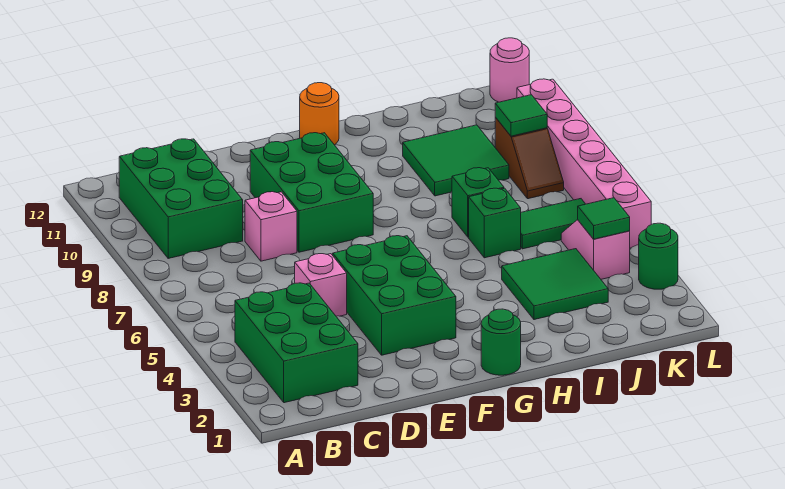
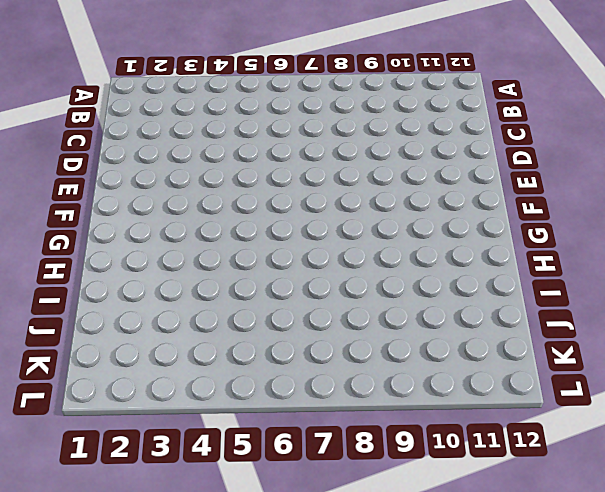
none -> green 2x3 brick [235,283,358,403]
none -> green 2x3 brick [119,139,243,258]
none -> pink 1x1 brick [295,254,347,316]

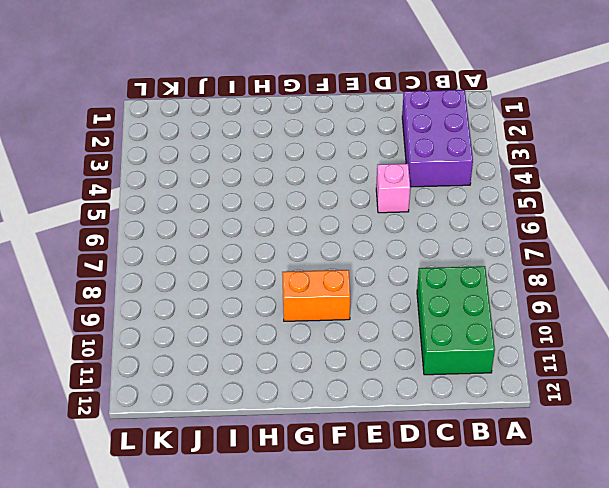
purple 2x3 brick [402,90,473,187] -> green 2x3 brick [235,283,358,403]
orange 1x2 brick [282,270,350,321] -> green 2x3 brick [250,133,373,252]
none -> pink 1x1 brick [245,192,297,261]
none -> green 2x3 brick [333,236,456,355]
none -> green 1x1 round brick [481,309,521,375]

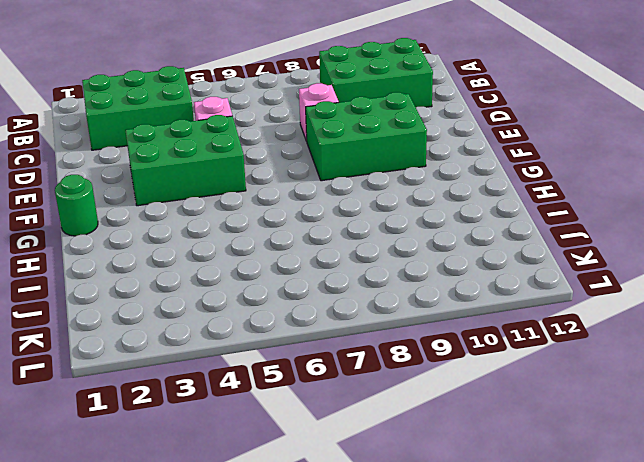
none -> orange 1x1 round brick [300,83,339,145]
none -> green 2x2 tile [502,249,608,320]
none -> green 1x1 brick [469,188,521,258]

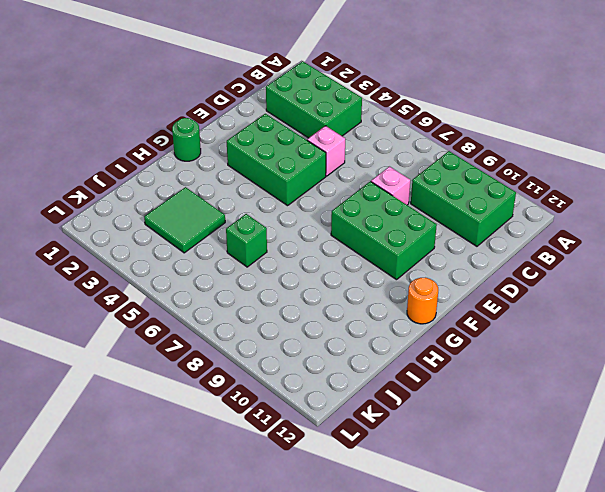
none -> green 1x1 brick [452,168,504,237]
none -> green 2x2 tile [403,125,509,196]
none -> green 1x2 tile [521,199,585,249]

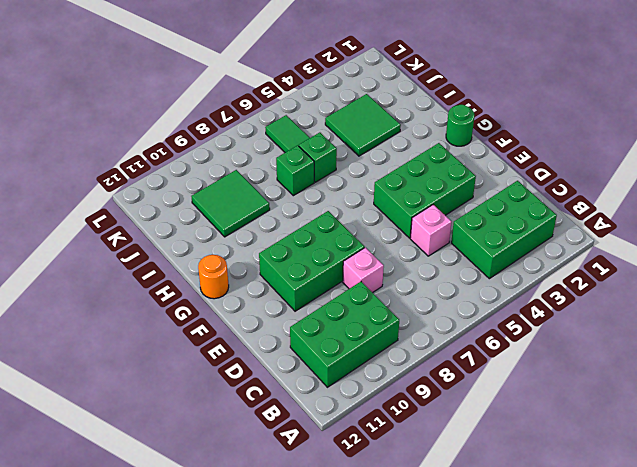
none -> pink 1x2 slope [561,220,630,279]
none -> brown 1x2 slope [495,117,564,199]
none -> green 1x1 round brick [639,223,678,289]

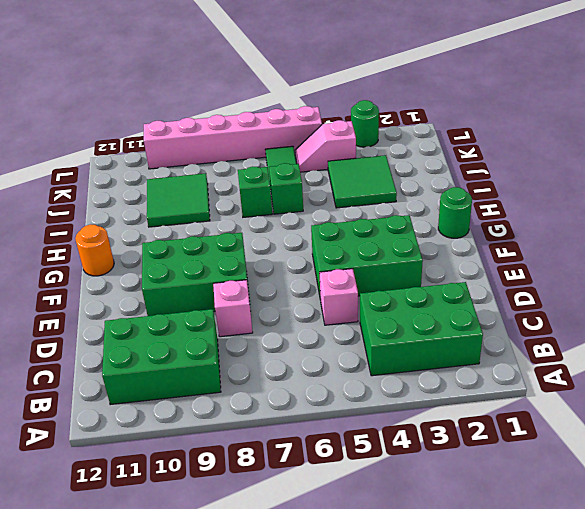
none -> brown 1x2 slope [495,117,564,199]
none -> pink 1x1 round brick [490,38,529,102]
none -> green 1x1 tile [578,198,630,239]

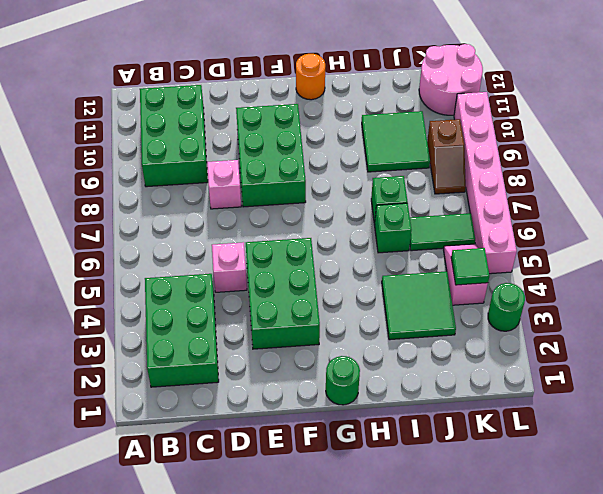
pink 2x2 round brick [419,44,483,115] -> pink 1x1 round brick [490,38,529,102]
none -> green 1x1 tile [495,95,547,136]

